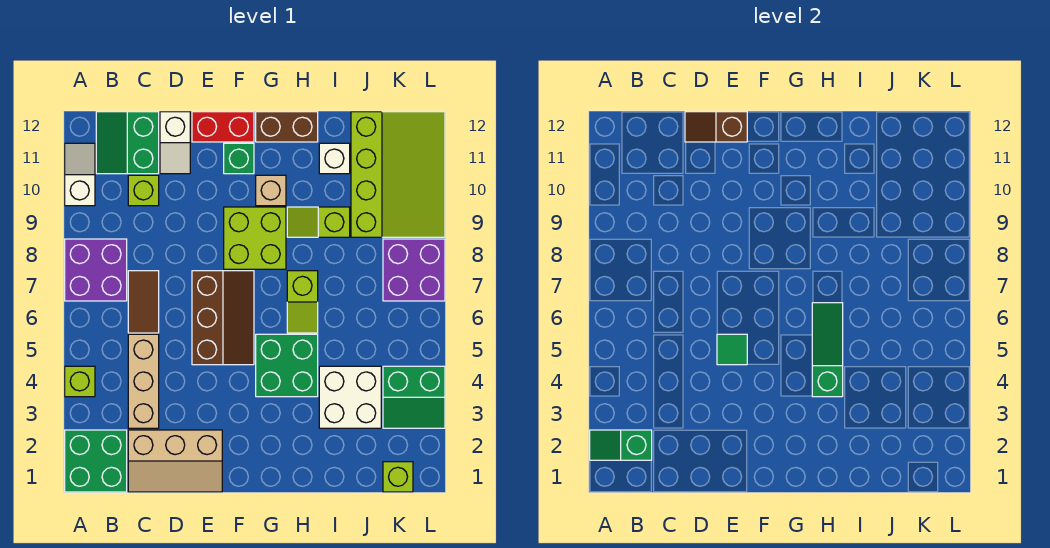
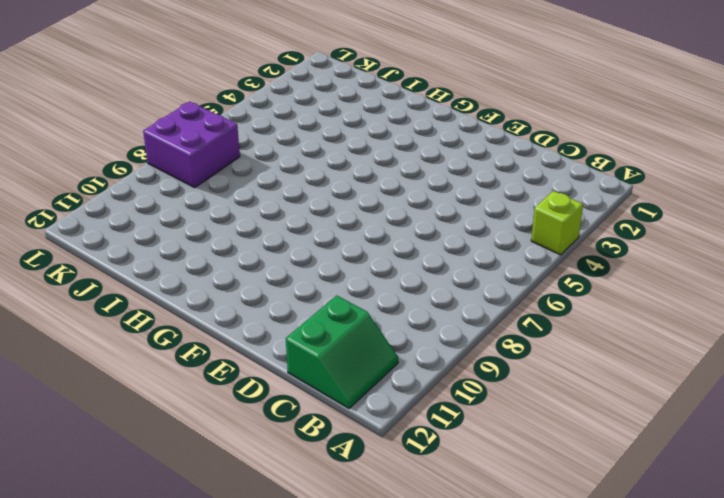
none -> green 2x2 brick [65,430,127,492]
none -> purple 2x2 brick [65,239,127,301]
none -> white 1x2 slope [65,143,95,206]

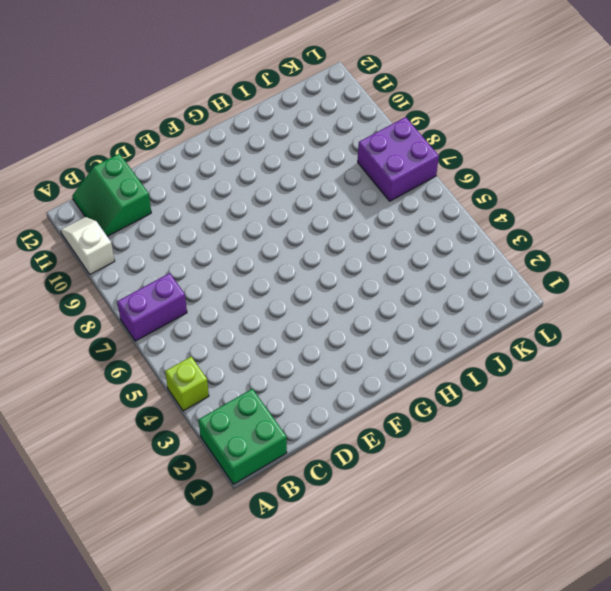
purple 1x2 brick [117,273,187,341] -> purple 2x2 brick [65,239,127,301]
none -> tan 2x3 slope [128,430,222,492]
none -> tan 1x3 brick [128,334,159,428]
none -> brown 1x2 tile [128,271,159,333]

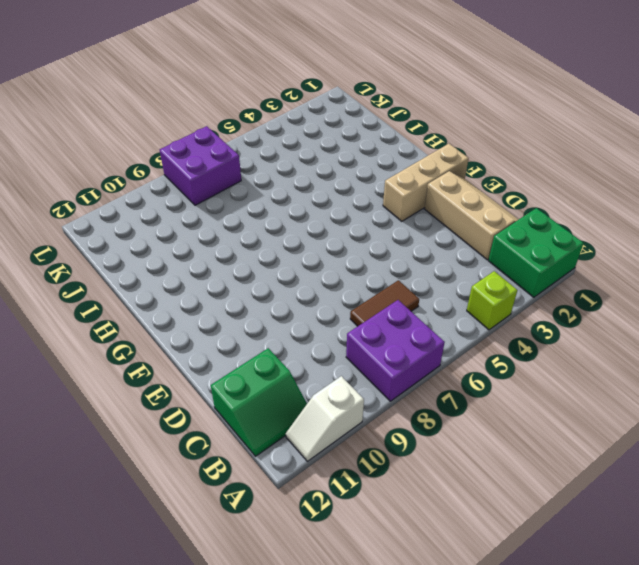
tan 1x3 brick [383,144,469,221] -> tan 1x3 brick moved to [128,334,159,428]
none -> lime 1x1 brick [128,175,159,206]
none -> white 1x2 slope [160,112,190,174]
none -> brown 2x3 slope [192,271,254,365]

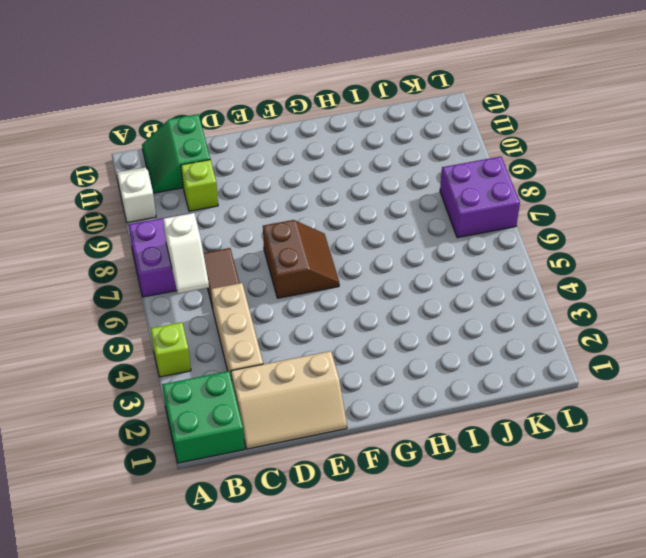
white 1x2 slope [163,213,209,293] -> white 1x2 slope moved to [160,112,190,174]
brown 2x2 slope [263,220,339,298] -> brown 2x3 slope [192,271,254,365]
none -> red 1x2 brick [192,112,254,142]
none -> lime 2x2 brick [224,207,286,269]
none -> green 1x1 brick [224,143,254,174]

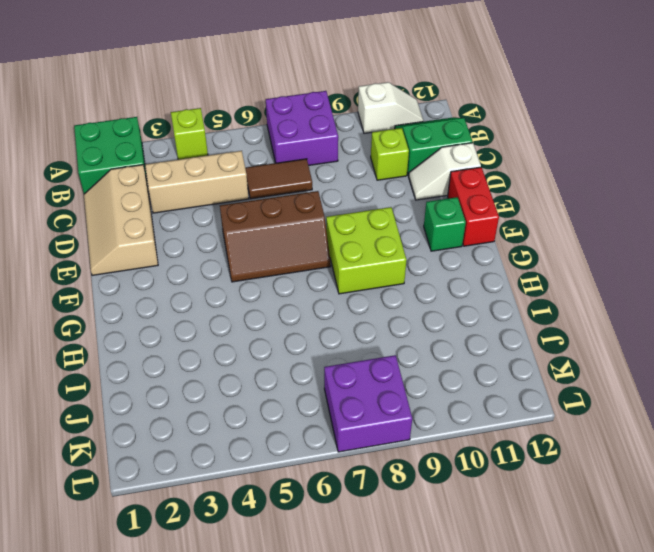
none -> green 2x2 brick [256,334,318,397]
none -> tan 1x1 brick [256,175,286,206]
none -> brown 1x2 brick [256,112,318,142]

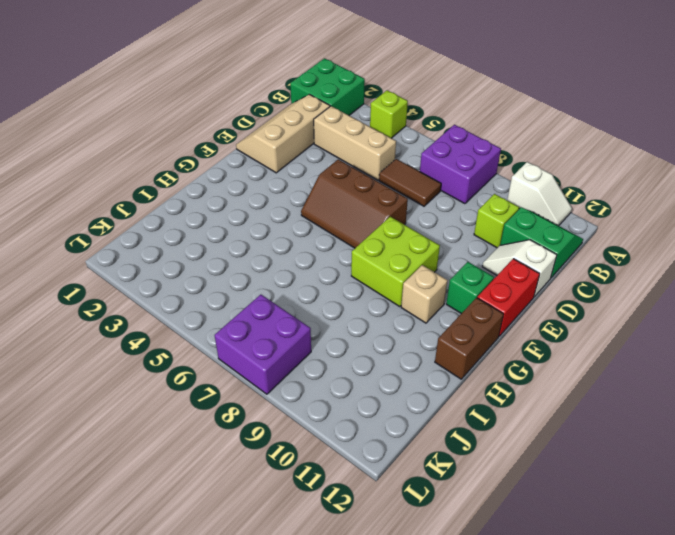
none -> green 2x2 brick [256,334,318,397]
none -> lime 1x2 slope [287,271,318,333]
none -> lime 1x2 slope [287,207,350,237]

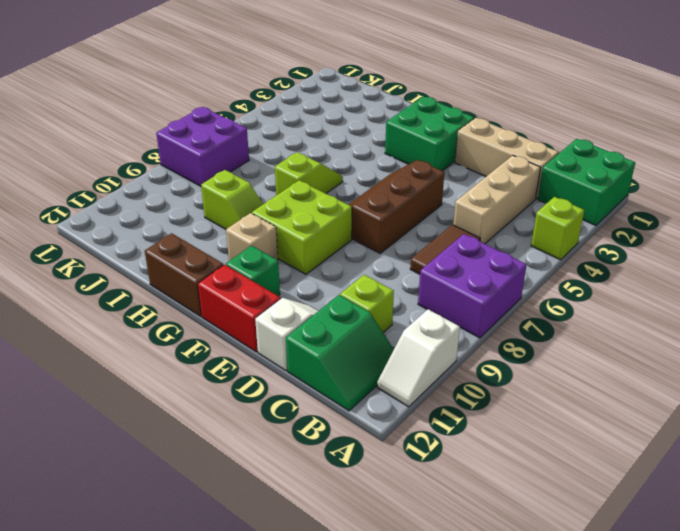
green 2x2 brick [385,97,474,171] -> green 2x2 brick moved to [256,334,318,397]
none -> white 2x2 brick [319,366,381,428]
none -> white 1x1 brick [319,143,350,174]
none -> lime 3x4 slope [351,112,445,237]

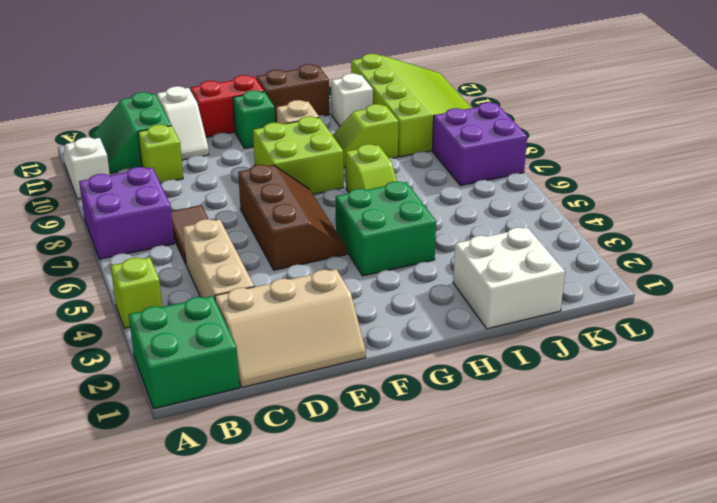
white 2x2 brick [453,228,565,329] -> white 2x2 brick moved to [319,366,381,428]
none -> lime 1x1 brick [383,462,413,492]
none -> green 2x2 slope [383,366,445,428]
none -> green 1x2 slope [590,430,652,460]

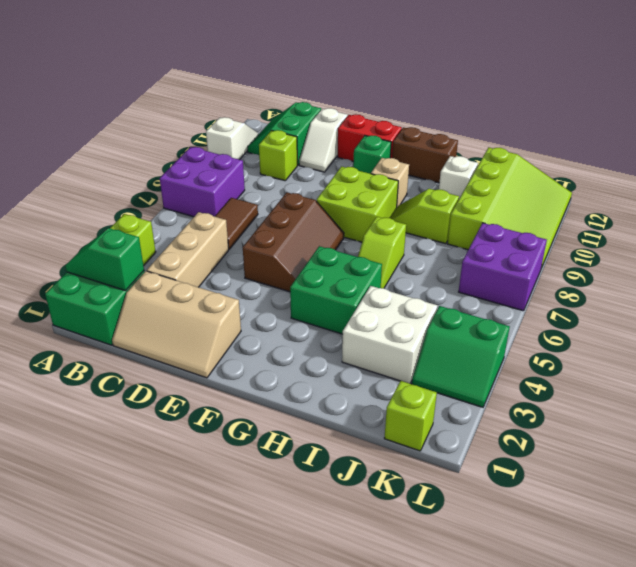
none -> brown 1x2 slope [685,112,747,142]
none -> green 1x1 tile [717,334,747,365]
none -> green 1x3 slope [812,303,843,397]

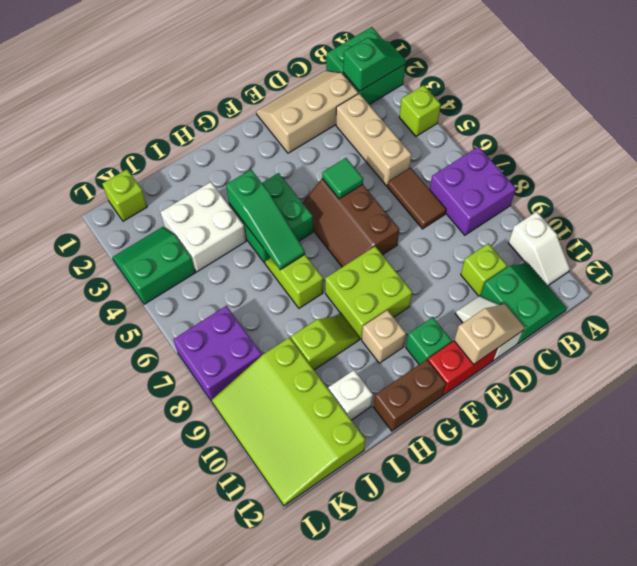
tan 1x2 slope [454,304,524,365] -> brown 1x2 slope [685,112,747,142]

